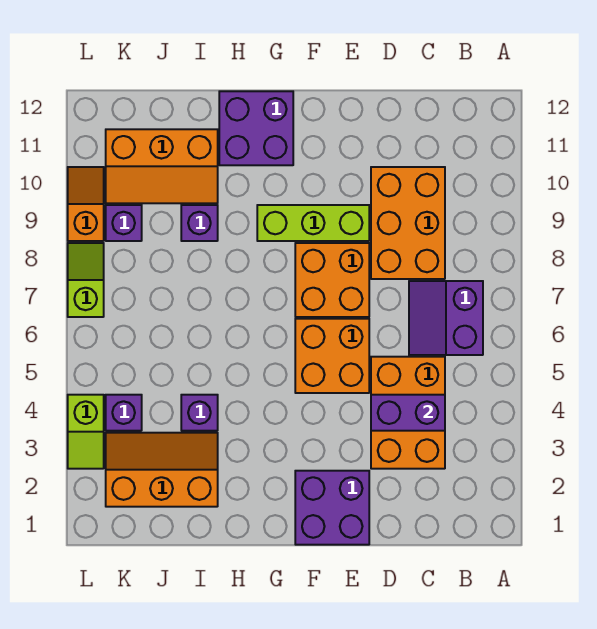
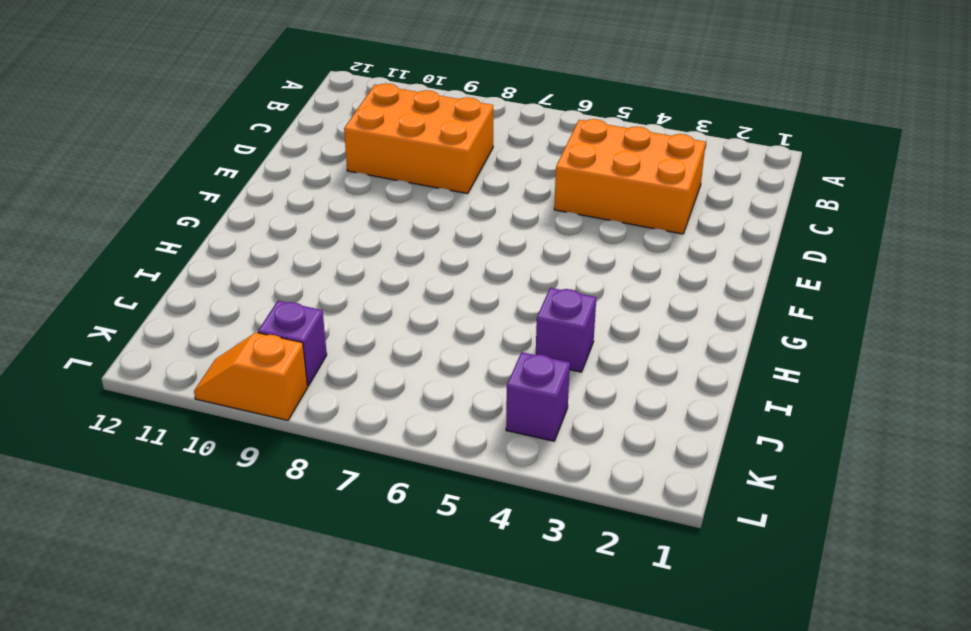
none -> purple 2x2 slope [409,281,483,355]
none -> purple 2x2 brick [295,471,369,545]
none -> orange 2x2 brick [295,319,369,393]

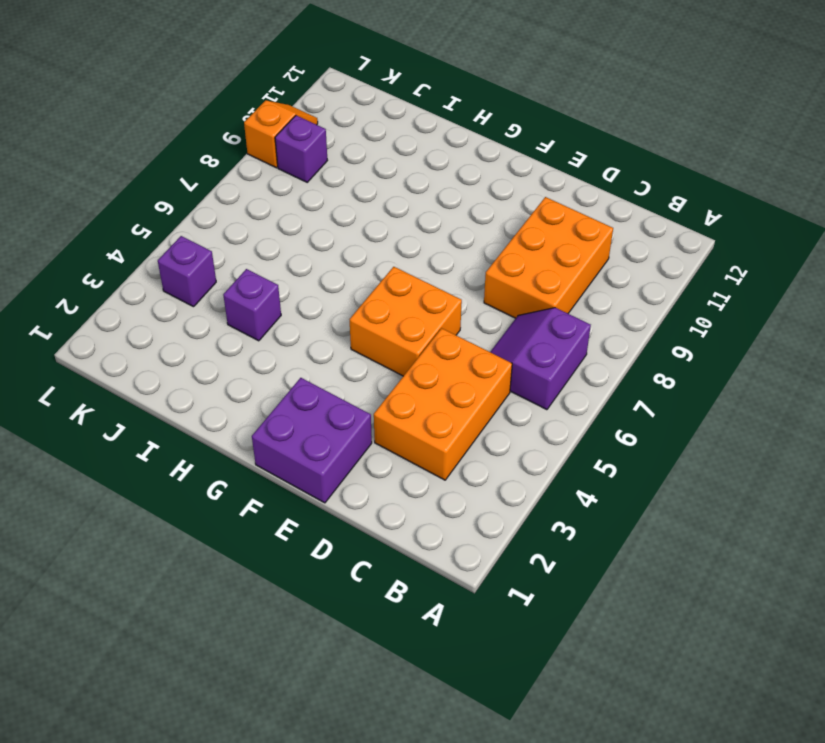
none -> orange 2x2 brick [295,243,369,317]
none -> lime 1x3 brick [257,205,369,241]
none -> purple 2x2 brick [219,91,293,165]

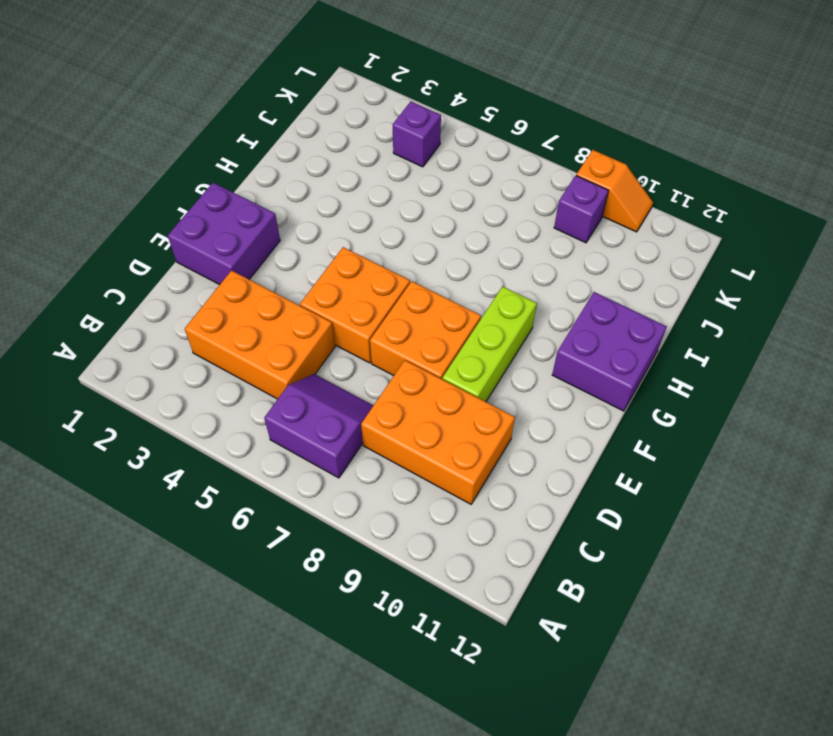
none -> orange 2x3 slope [106,433,218,507]
none -> purple 1x1 brick [181,395,218,431]
none -> purple 1x1 brick [181,205,218,241]

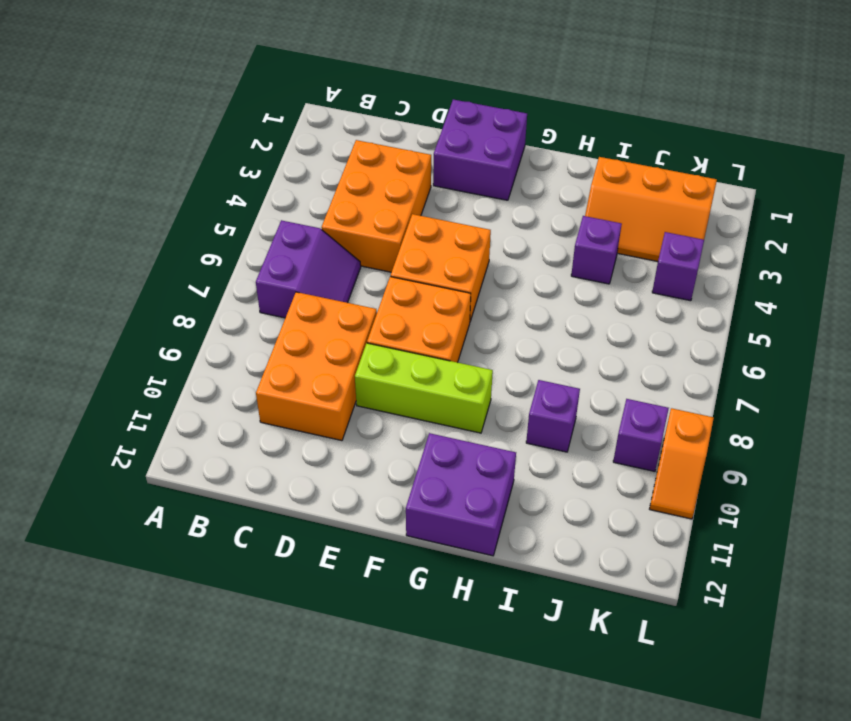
none -> orange 2x3 slope [106,129,218,203]
none -> lime 1x2 slope [68,395,104,469]
none -> lime 1x2 slope [68,243,104,317]

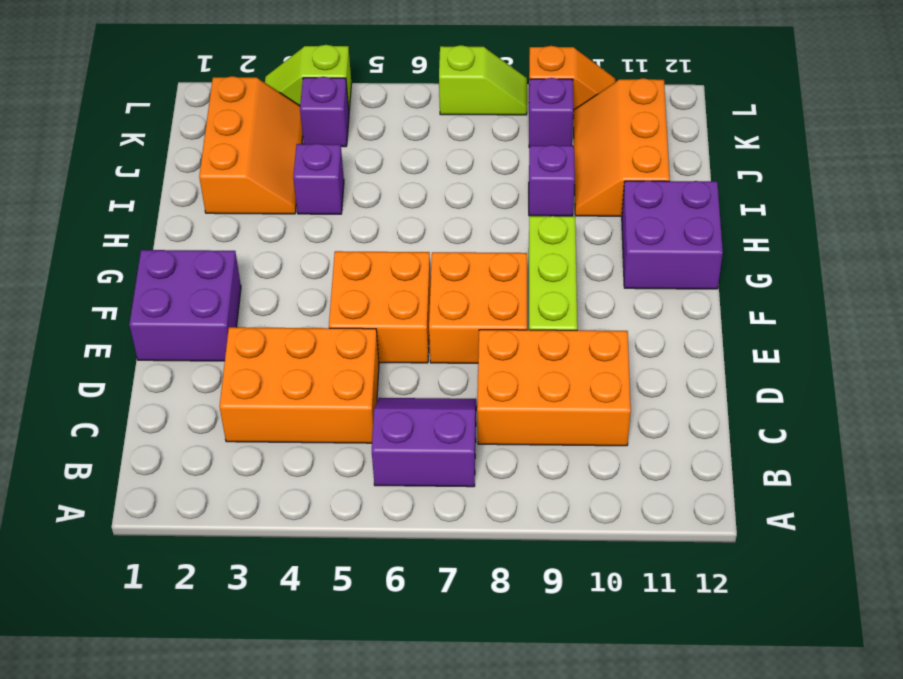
none -> purple 1x2 brick [371,395,445,431]

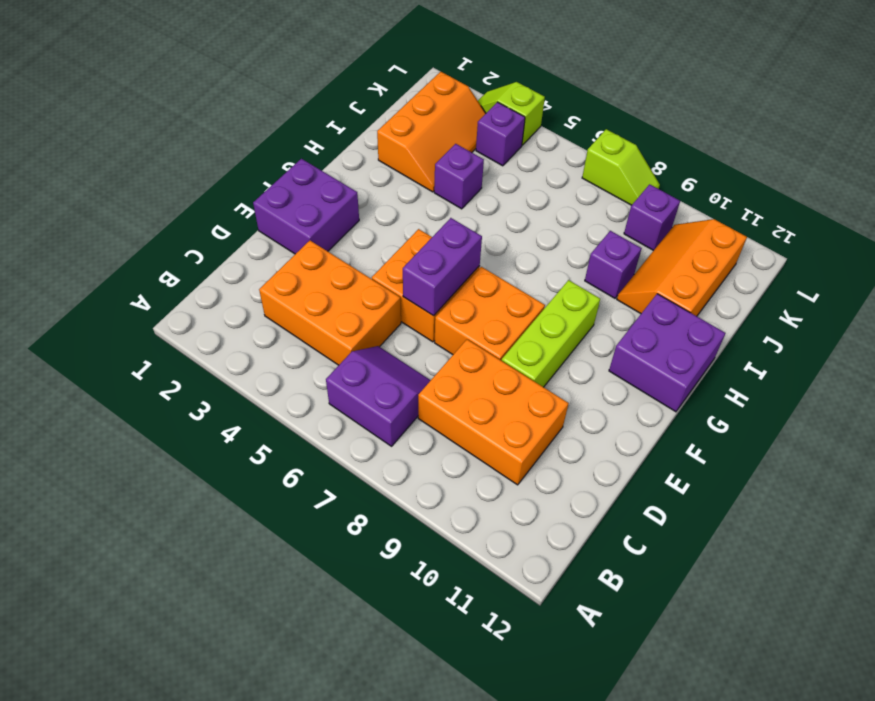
purple 1x2 brick [403,218,482,316] -> purple 1x2 brick moved to [371,395,445,431]
none -> orange 1x2 slope [68,167,104,241]

